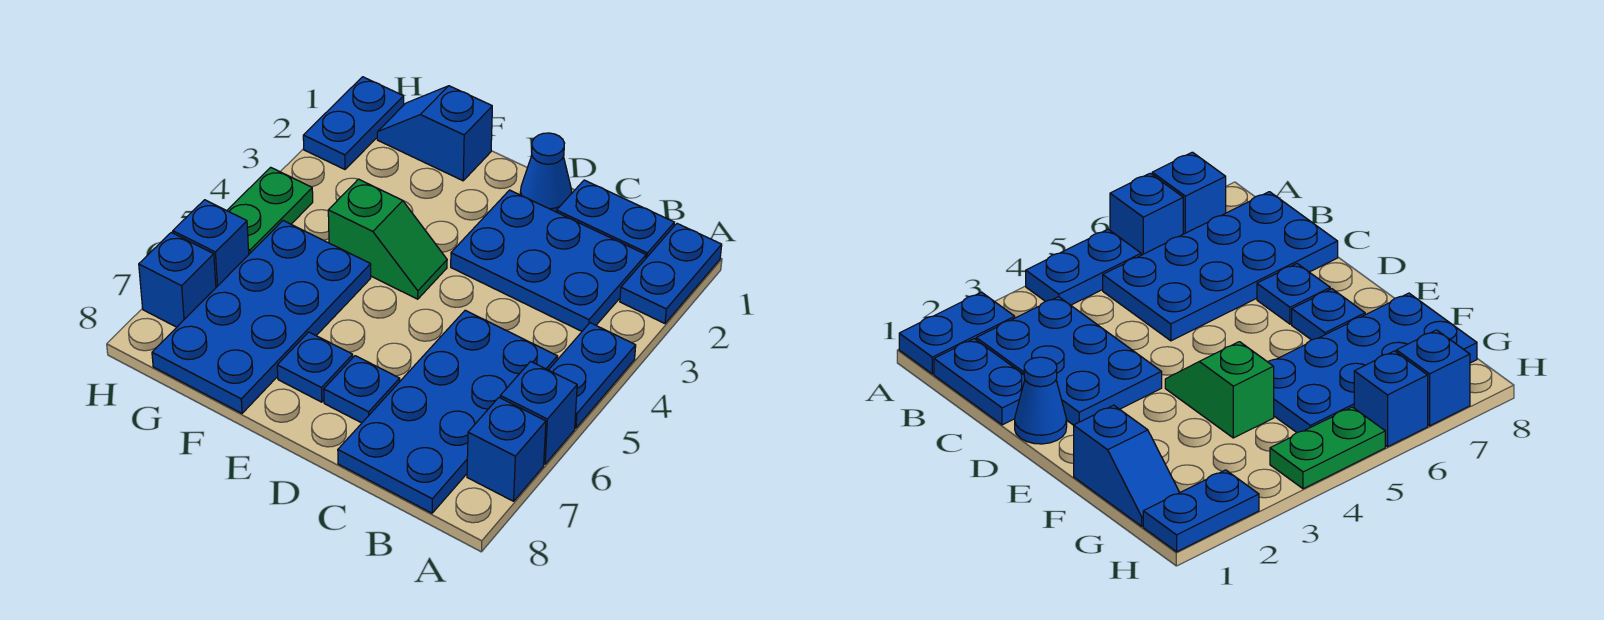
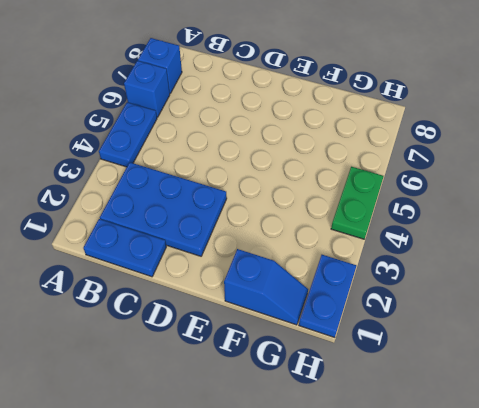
none -> blue 1x2 plate [620,224,722,323]
none -> blue 2x4 plate [338,310,558,513]
none -> blue 1x1 cone [520,133,572,212]

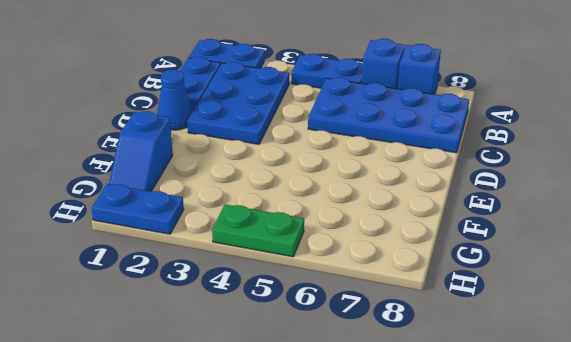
none -> blue 1x1 plate [324,356,400,423]
none -> green 1x2 slope [328,179,447,299]
none -> blue 1x1 plate [277,332,353,402]

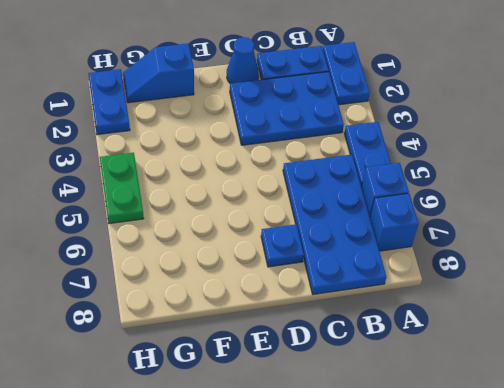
none -> green 1x2 slope [328,179,447,299]
none -> blue 1x1 plate [277,332,353,402]
none -> blue 2x4 plate [152,221,371,413]

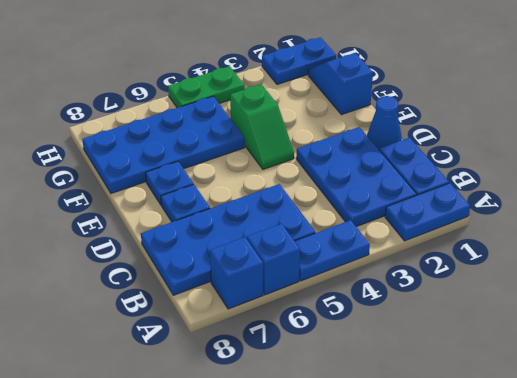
none -> blue 1x1 brick [173,200,249,287]
none -> blue 1x1 brick [139,232,216,327]

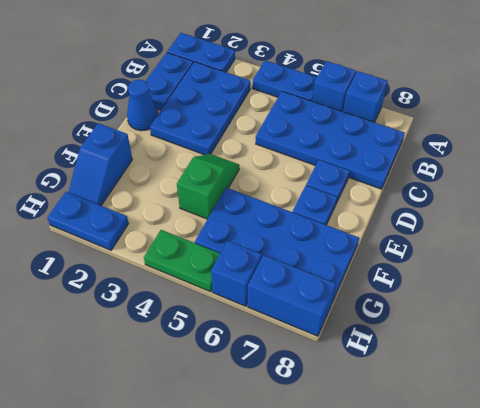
blue 1x2 brick [247,255,336,336] -> blue 1x1 brick [139,232,216,327]

